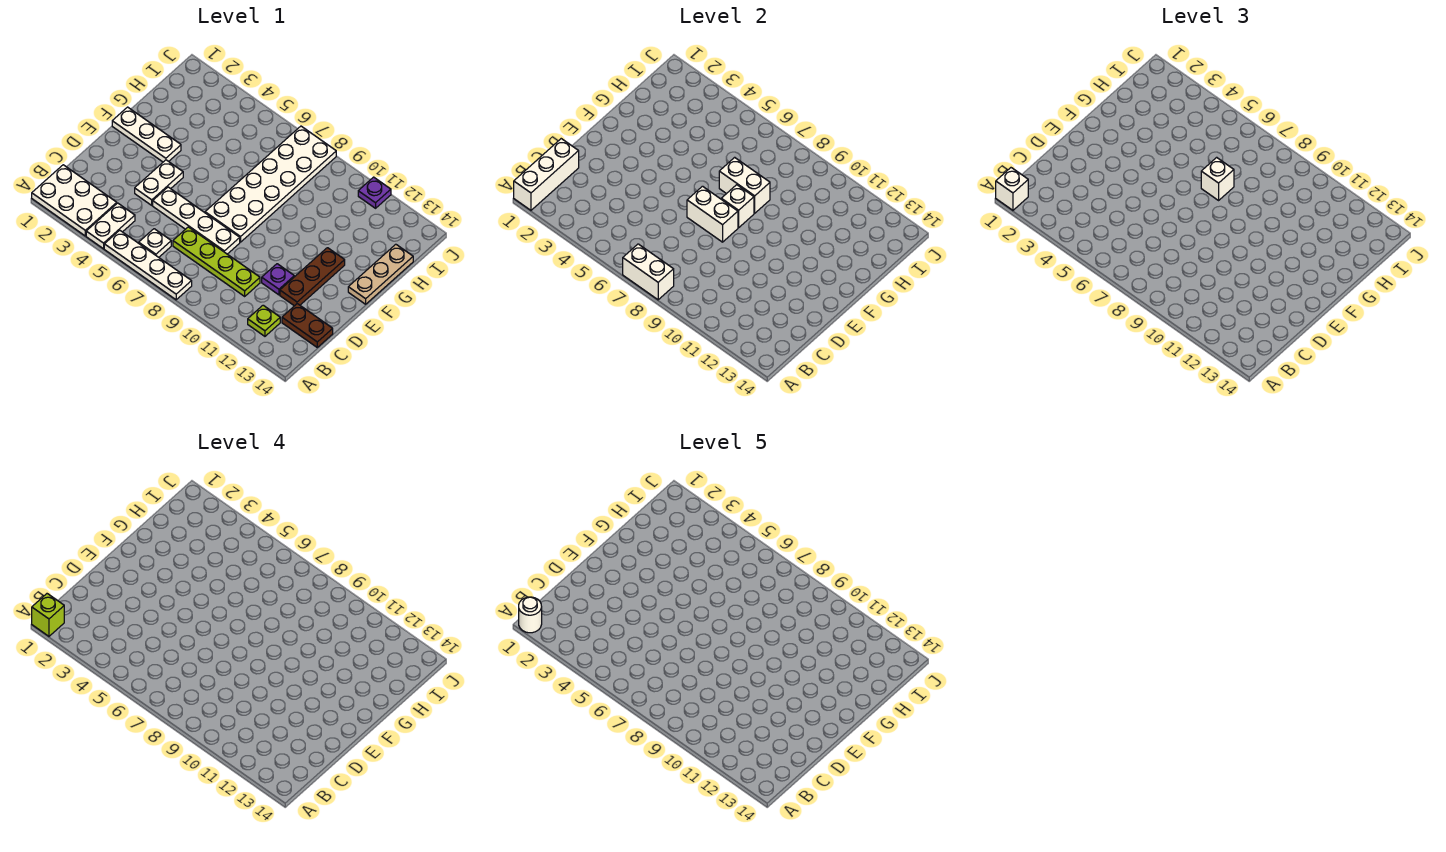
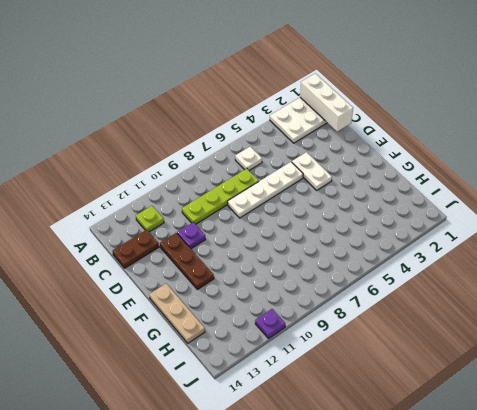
none -> white 1x2 plate [86,203,135,249]
none -> white 1x4 plate [104,230,192,300]
none -> white 2x6 plate [205,126,336,242]

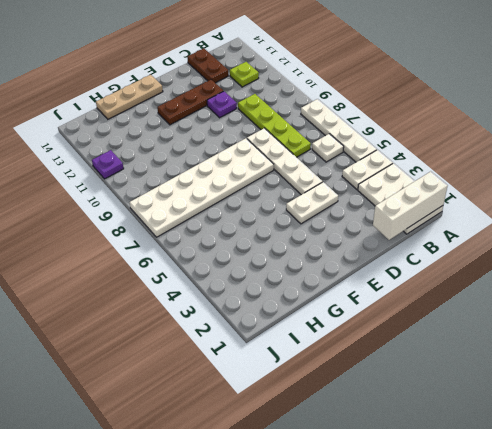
none -> white 1x3 plate [112,107,181,162]
none -> white 1x2 brick [623,244,674,300]
none -> white 1x2 brick [687,186,738,242]

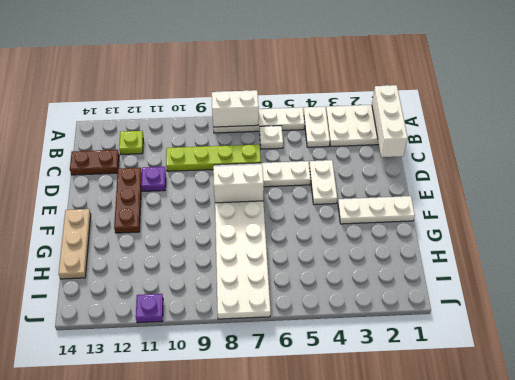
none -> white 1x1 brick [721,185,754,228]
none -> white 1x2 brick [719,157,770,213]
none -> white 1x1 brick [996,168,1028,210]

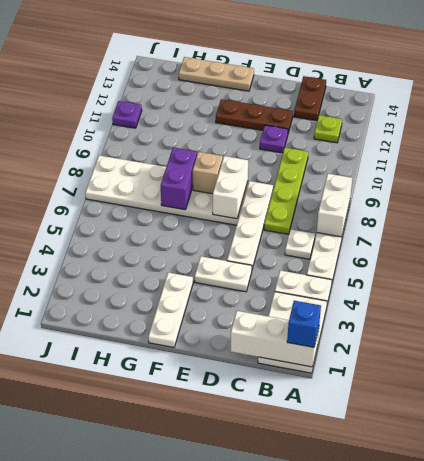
blue 1x1 brick [287,301,321,347] -> white 1x1 brick [996,168,1028,210]
tan 1x1 brick [193,152,223,194] -> white 1x1 brick [721,185,754,228]
purple 1x2 brick [161,147,197,210] -> white 1x2 brick [719,157,770,213]
none -> white 1x1 brick [1201,157,1234,200]
none -> lime 1x1 brick [32,594,64,636]
none -> white 1x1 round brick [519,597,542,633]

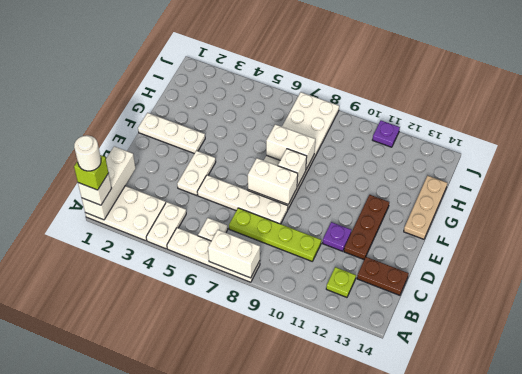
none -> white 1x1 brick [1201,157,1234,200]

